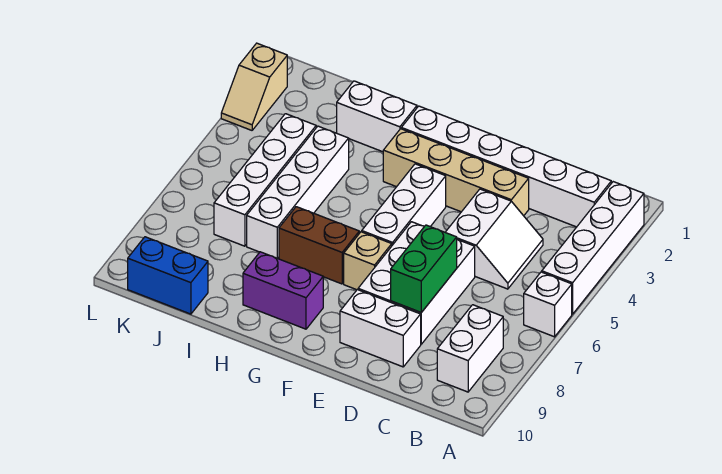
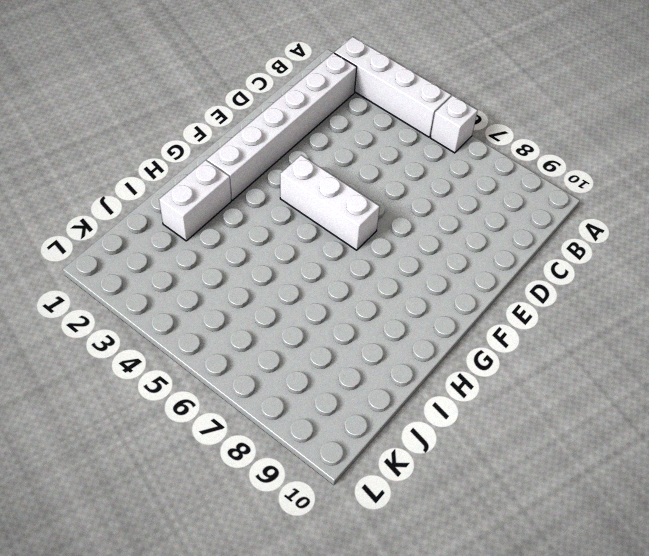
none -> white 1x2 brick [437,305,503,392]
none -> white 2x2 slope [445,189,543,289]
none -> tan 1x4 brick [383,129,529,216]

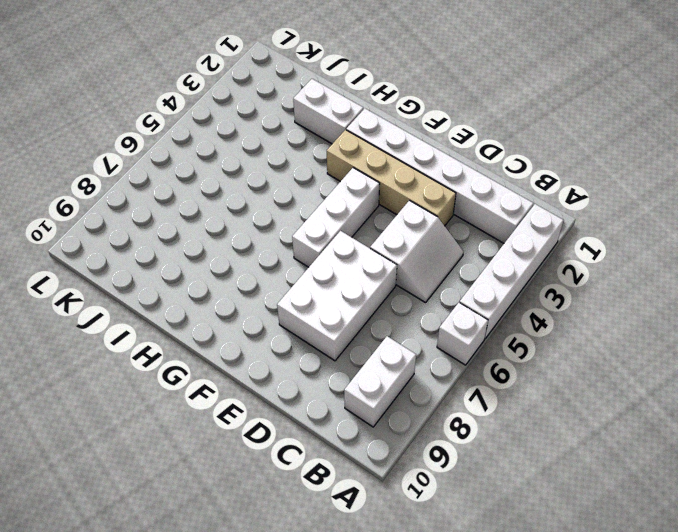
none -> white 1x2 brick [340,290,421,367]
none -> tan 1x1 brick [344,232,392,290]
none -> brown 1x2 brick [279,207,359,284]

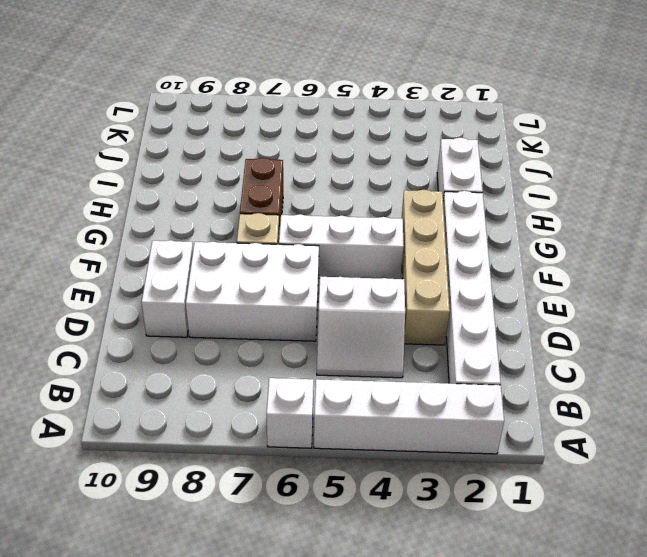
none -> white 1x2 brick [437,305,503,392]
none -> purple 1x2 brick [243,252,323,329]
none -> white 1x4 brick [247,126,349,258]

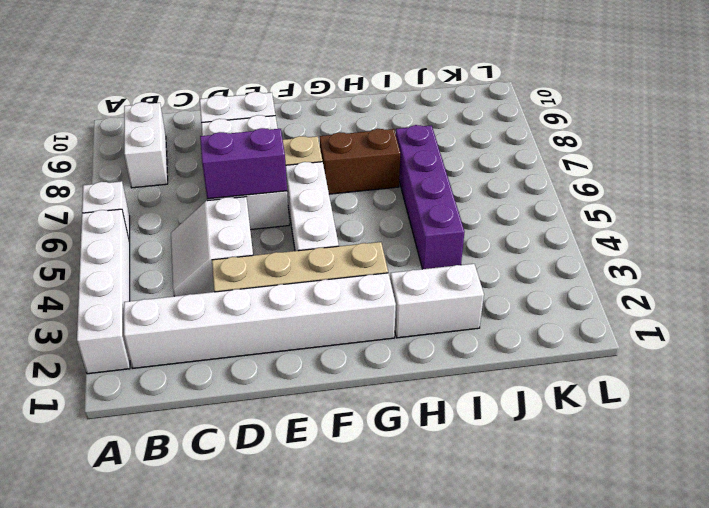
purple 1x2 brick [200,128,287,199] -> purple 1x2 brick moved to [243,252,323,329]
purple 1x4 brick [396,125,465,269] -> white 1x4 brick [247,126,349,258]
none -> white 1x4 brick [214,114,316,246]
none -> blue 1x2 brick [128,237,208,314]
none -> tan 1x2 slope [221,43,287,130]

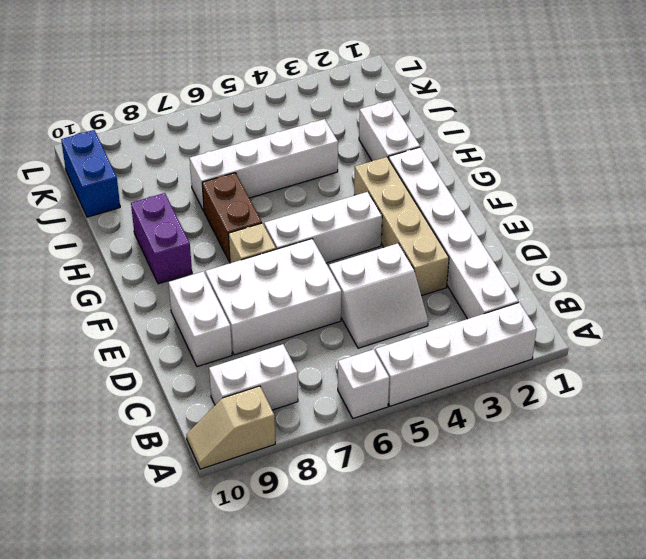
tan 1x2 slope [186,386,275,469] -> tan 1x2 slope moved to [221,43,287,130]
none -> white 1x4 brick [214,114,316,246]
none -> green 1x2 brick [391,225,457,312]

